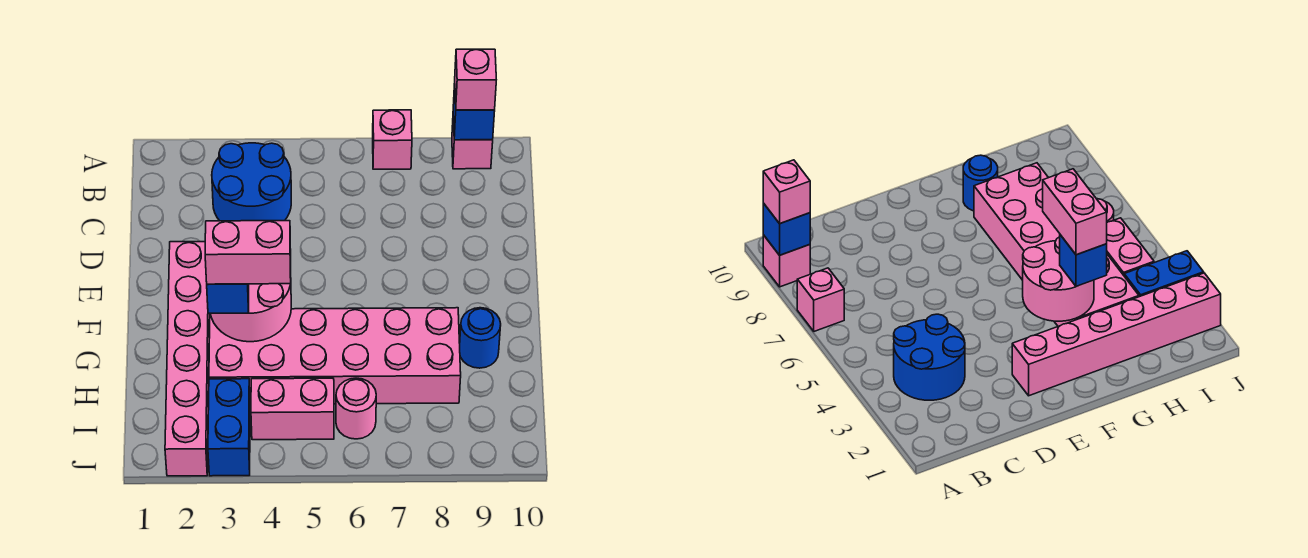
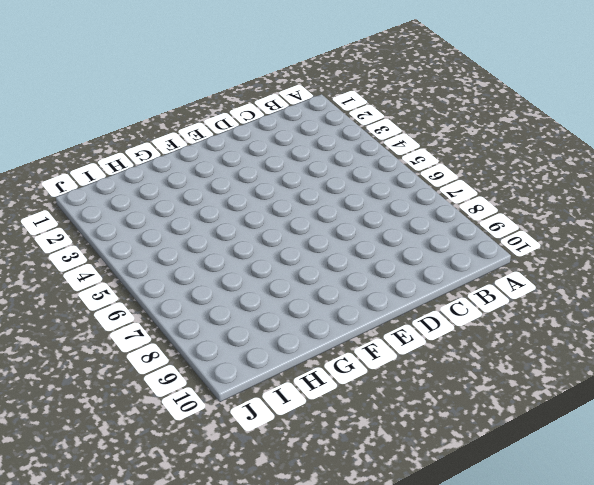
none -> pink 1x1 brick [373,110,412,169]
none -> pink 1x1 brick [452,117,493,169]
none -> blue 2x2 round brick [212,143,291,221]

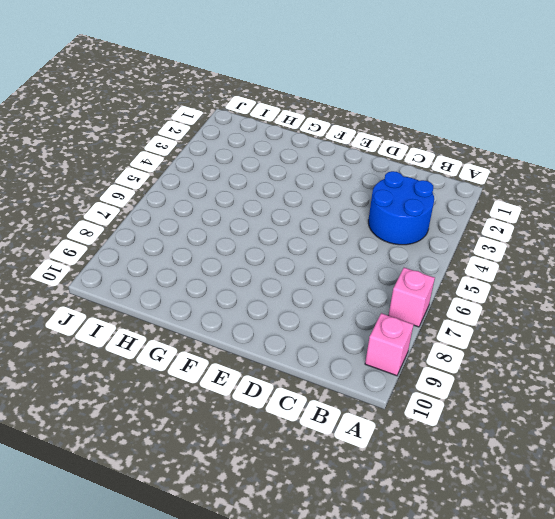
none -> pink 1x6 brick [165,242,210,476]
none -> pink 2x6 brick [209,308,461,404]
none -> blue 1x1 round brick [460,308,501,368]

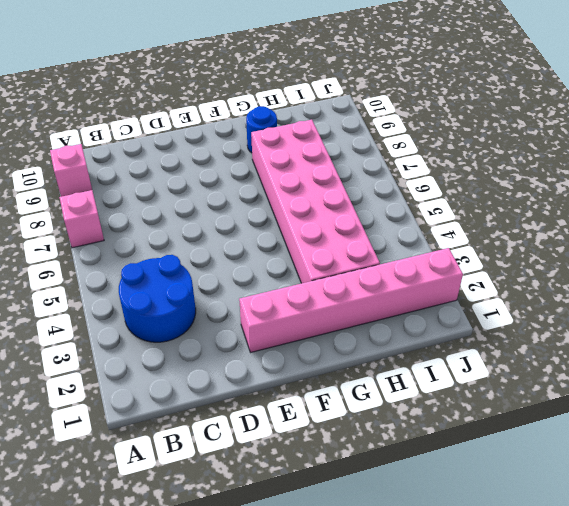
none -> blue 1x2 brick [208,379,250,476]
none -> pink 1x2 brick [251,378,334,440]
none -> pink 1x1 round brick [336,378,376,439]

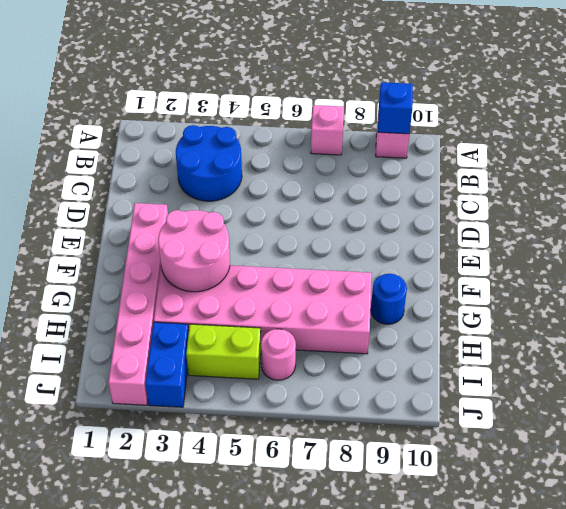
lime 1x2 brick [186,324,261,379] -> pink 1x2 brick [251,378,334,440]
none -> pink 1x1 brick [455,49,496,110]
none -> blue 1x1 brick [207,284,249,313]
none -> pink 1x2 brick [205,221,291,284]

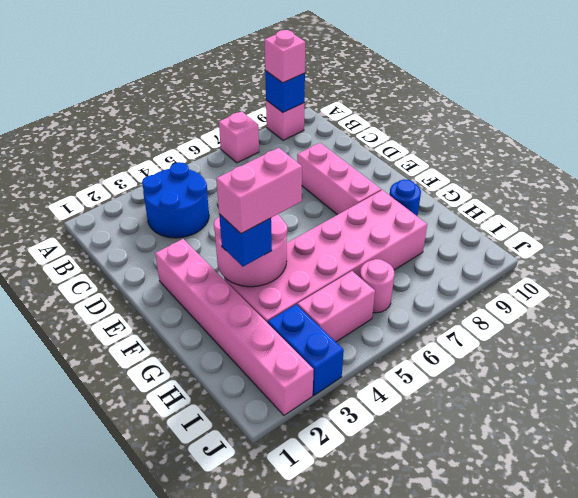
pink 1x3 brick [297,143,381,215] -> none

